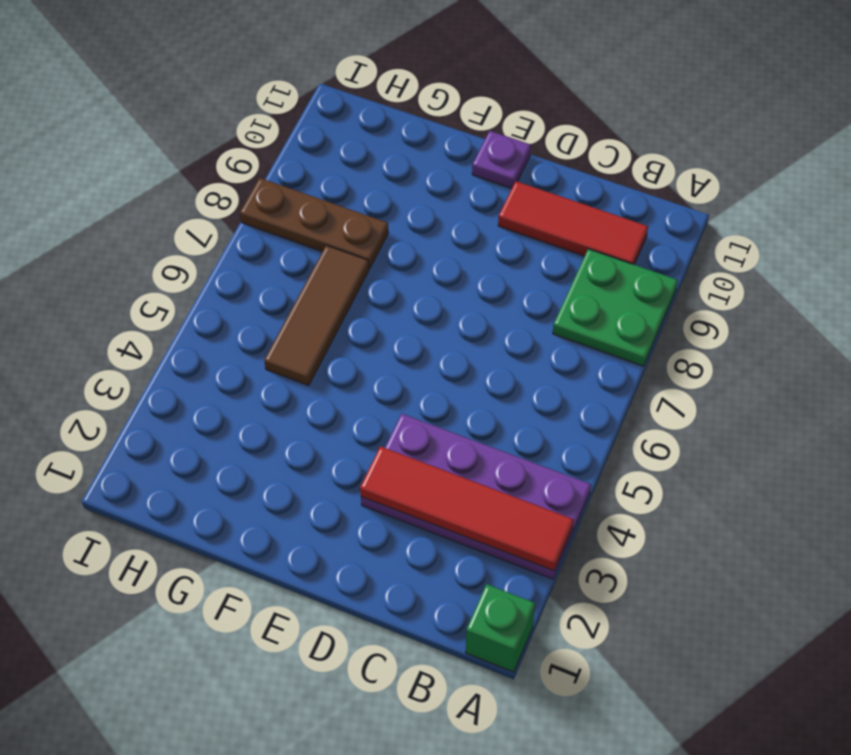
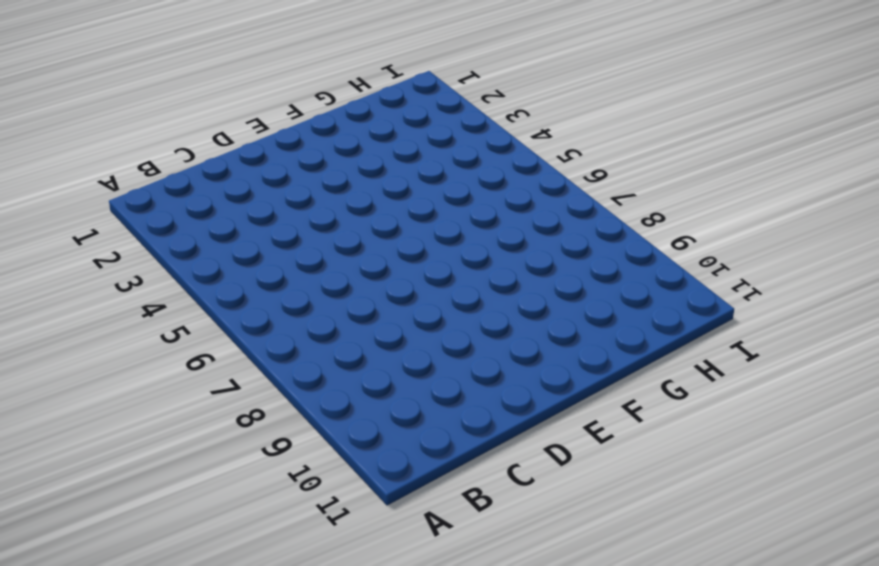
none -> green 1x1 brick [466,584,535,672]
none -> purple 2x4 plate [361,414,591,579]

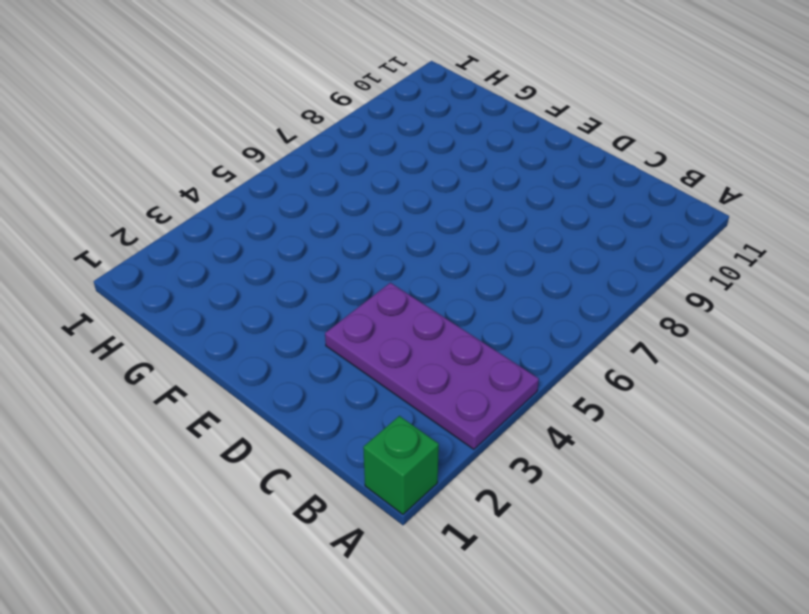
none -> green 2x2 plate [553,249,678,366]
none -> red 1x3 tile [498,181,648,264]

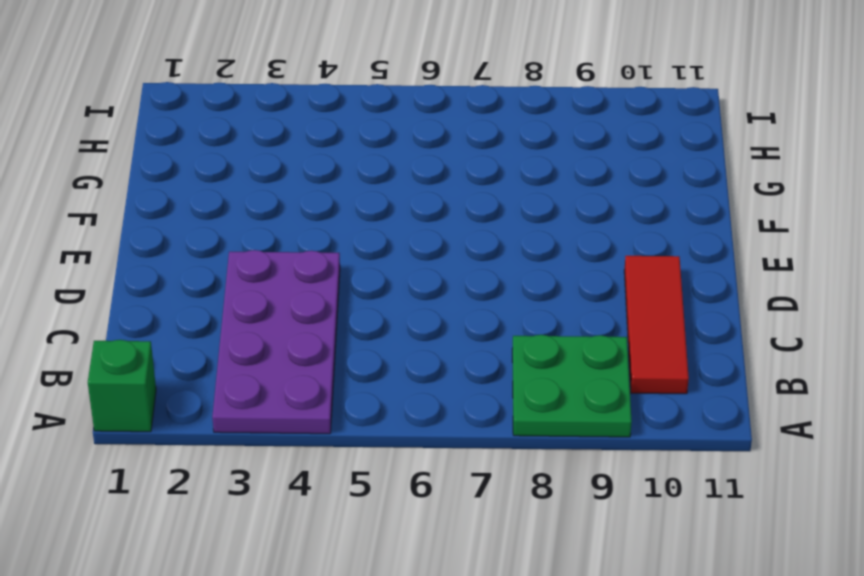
none -> purple 1x1 plate [472,131,531,188]
none -> brown 1x3 tile [264,245,369,386]

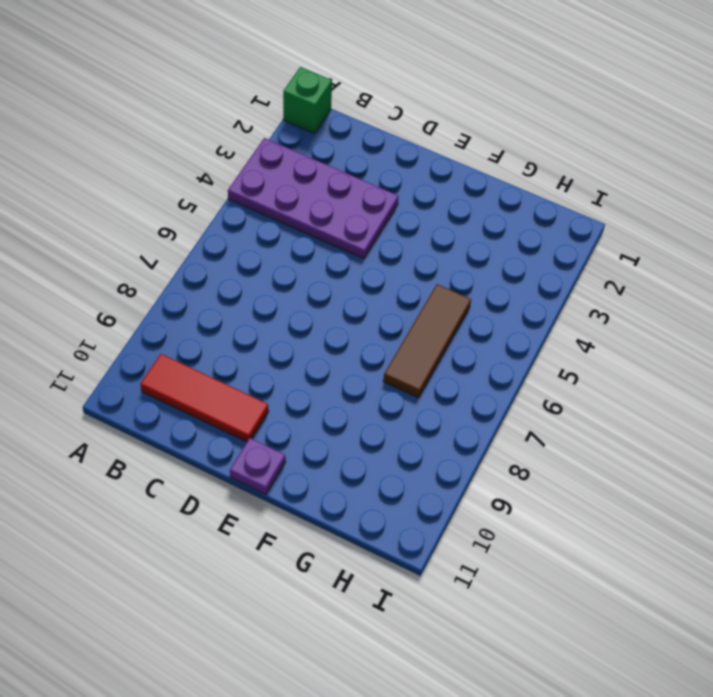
none -> green 2x2 plate [553,249,678,366]
none -> brown 1x3 plate [240,178,388,268]

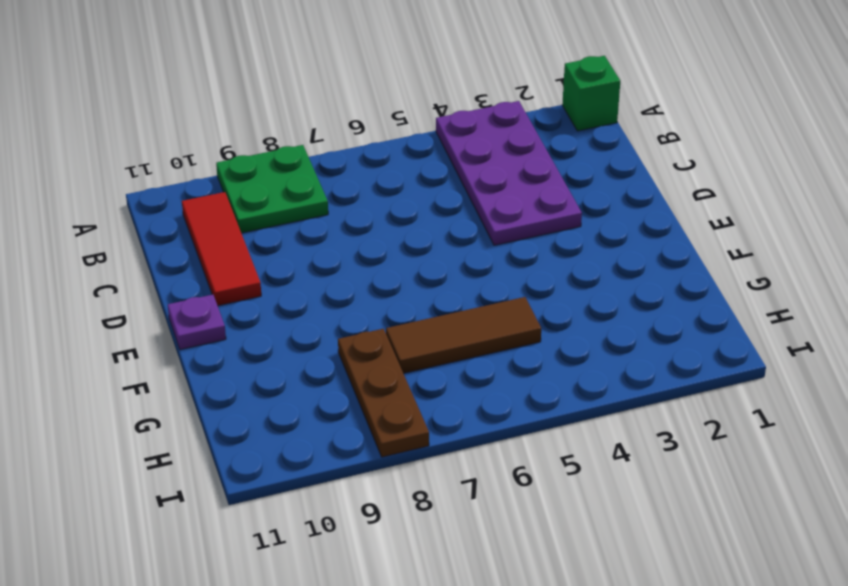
none -> red 1x4 tile [360,446,574,571]

